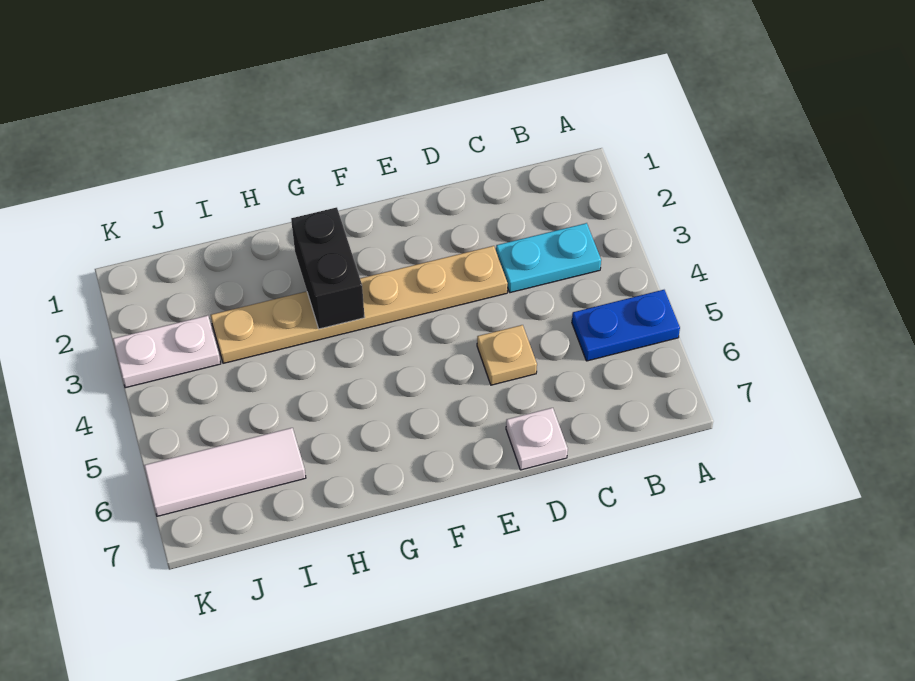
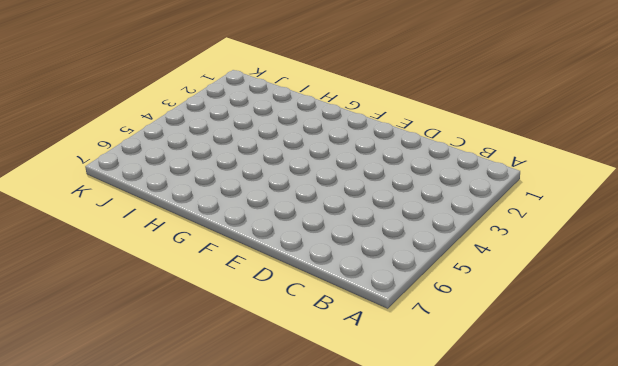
none -> blue 1x2 plate [572,290,680,361]
none -> cyan 1x2 plate [496,223,601,293]

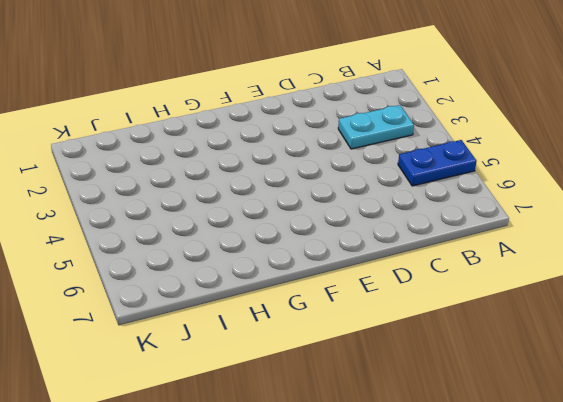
none -> tan 1x6 plate [211,246,508,363]
none -> tan 1x1 plate [477,325,537,385]

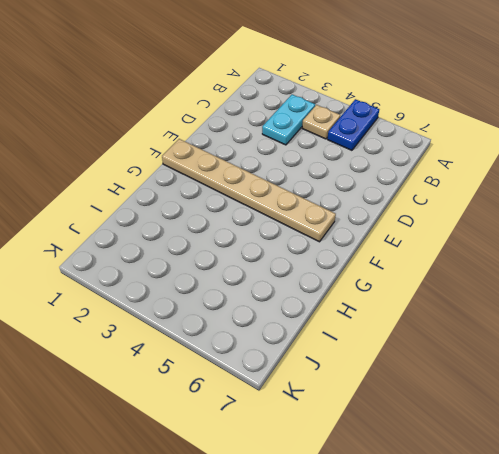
tan 1x1 plate [302,105,340,139] -> tan 1x1 plate moved to [477,325,537,385]
tan 1x6 plate [162,139,336,242] -> tan 1x6 plate turned to [211,246,508,363]
none -> white 1x1 plate [506,408,568,470]
none -> white 1x3 tile [144,428,306,516]

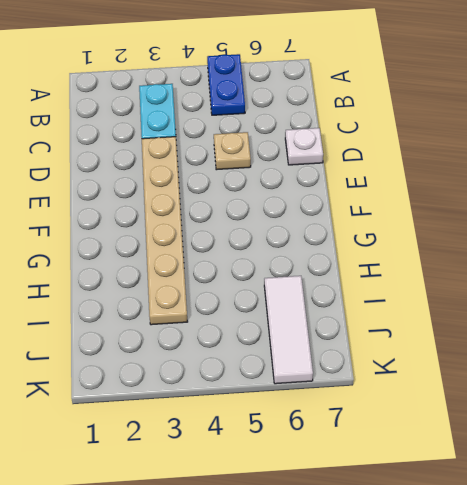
none -> white 1x2 plate [113,316,221,388]
none -> black 1x2 brick [291,207,365,329]

